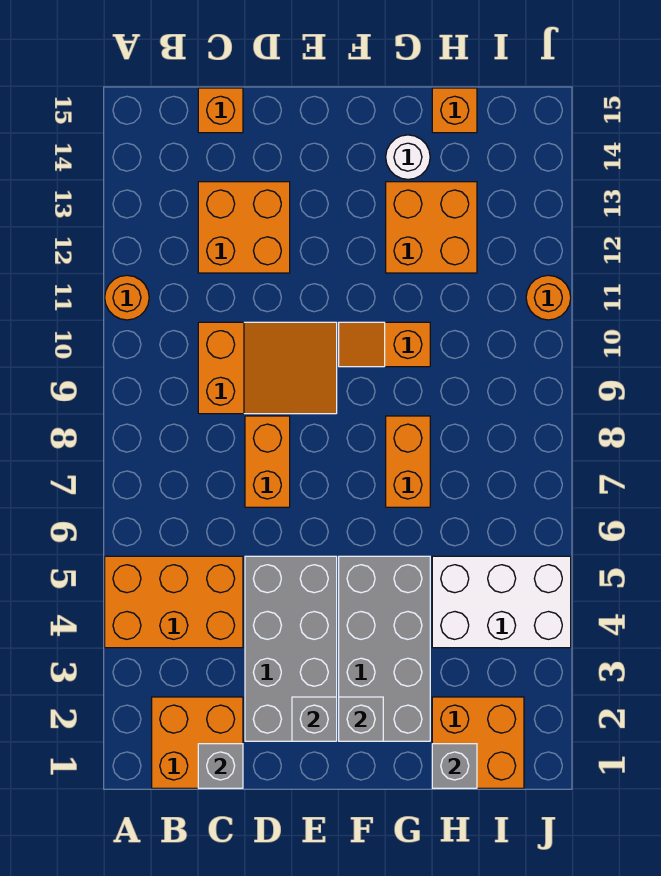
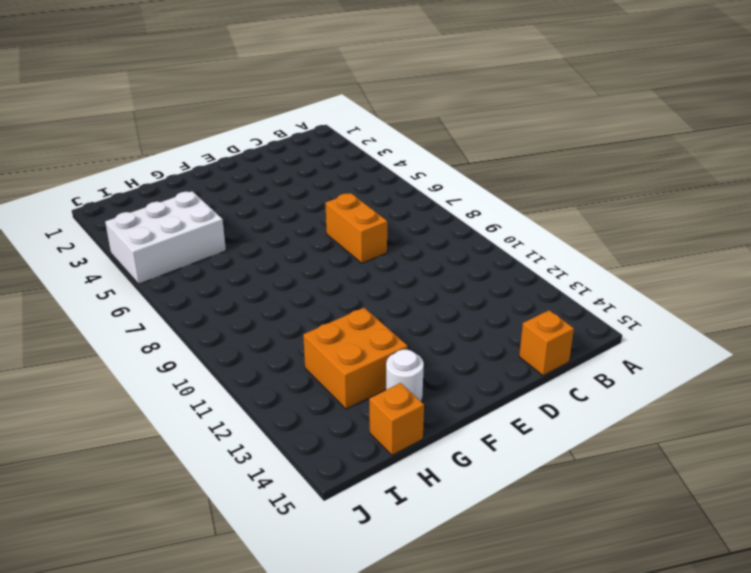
none -> orange 2x3 brick [105,556,243,648]
none -> orange 1x1 round brick [105,275,149,320]
none -> orange 2x2 brick [152,697,243,788]

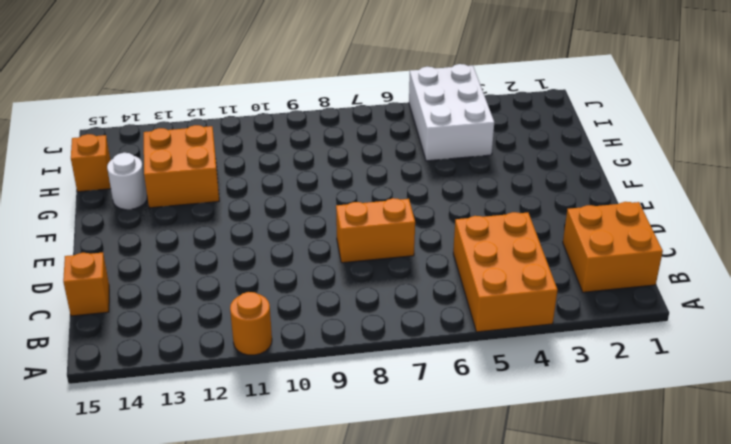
none -> orange 2x3 slope [198,322,337,414]
none -> orange 2x2 brick [198,182,290,273]
none -> grey 2x4 brick [245,556,337,741]

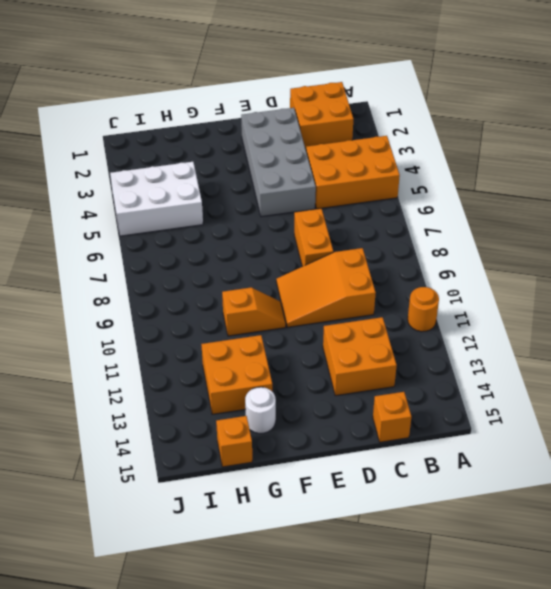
none -> grey 2x4 brick [339,556,430,741]
none -> orange 1x2 brick [386,416,430,507]
none -> orange 2x2 brick [432,697,524,788]

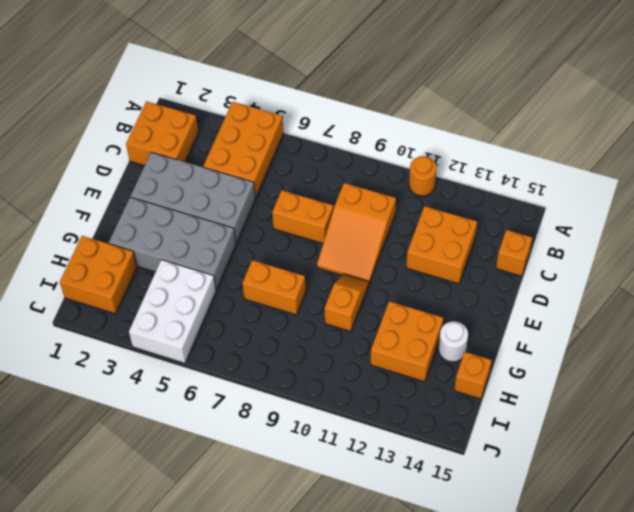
none -> orange 1x1 round brick [526,275,571,320]
none -> grey 1x1 brick [198,744,243,788]
none -> grey 1x1 brick [292,697,337,741]

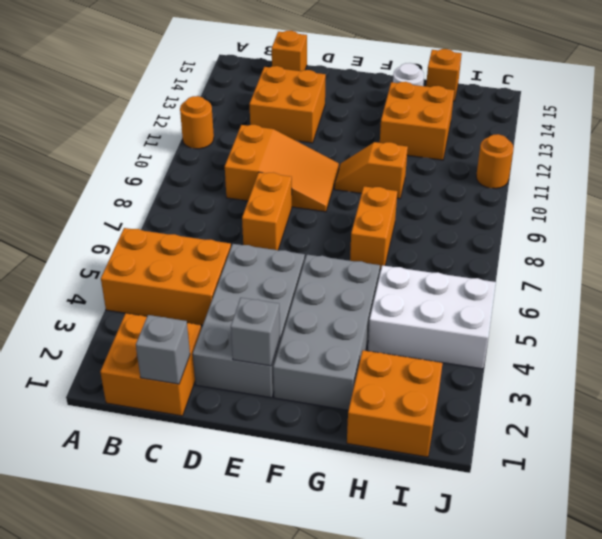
none -> grey 1x1 brick [339,697,383,741]
none -> grey 1x1 brick [432,744,477,788]

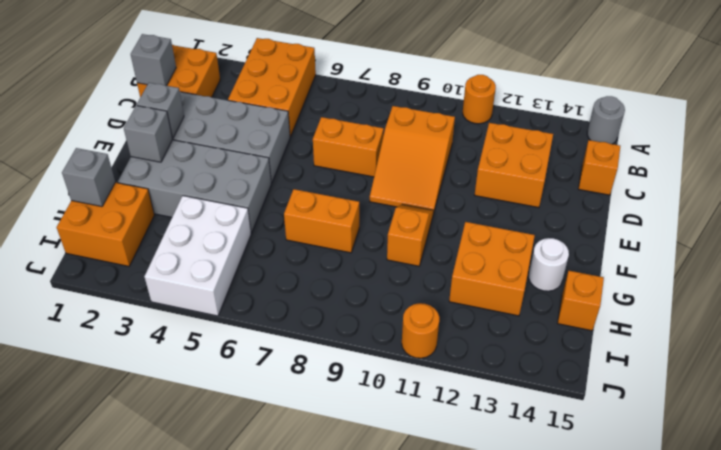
grey 1x1 round brick [587,96,625,144] -> none

